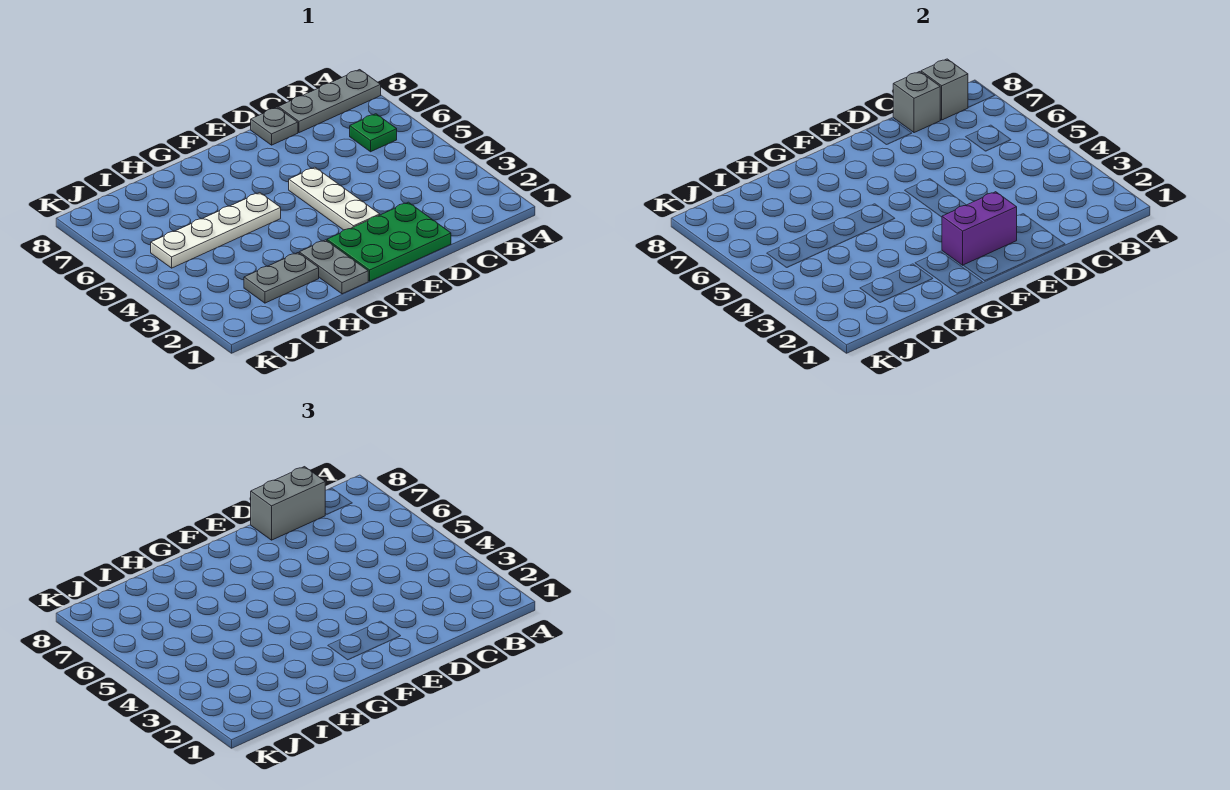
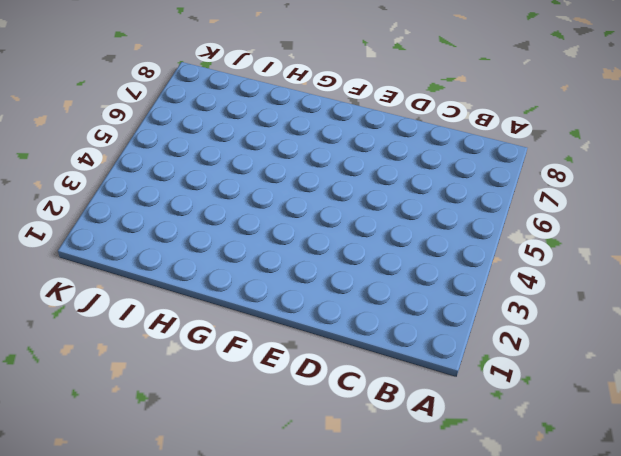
none -> grey 1x3 plate [278,70,381,133]
none -> green 1x1 plate [350,114,397,152]
none -> green 2x3 plate [327,202,451,281]

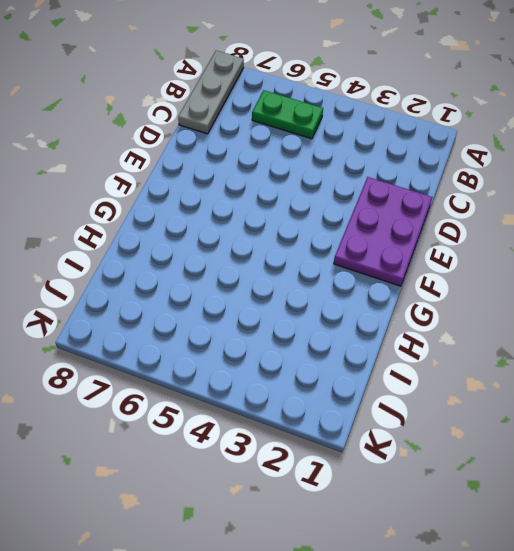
green 1x2 plate [252,90,323,139] -> green 1x1 plate [350,114,397,152]
purple 2x3 plate [334,177,432,286] -> green 2x3 plate [327,202,451,281]
none -> grey 1x1 plate [251,107,298,145]
none -> white 1x3 plate [289,167,380,230]
none -> grey 1x2 plate [299,240,368,294]

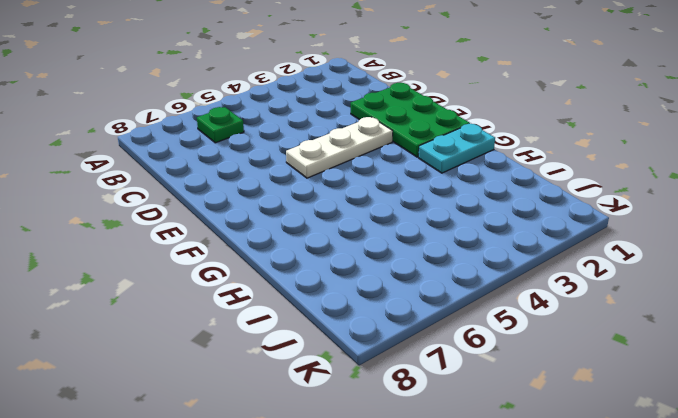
cyan 1x2 plate [418,124,495,173] -> grey 1x2 plate [299,240,368,294]
none -> grey 1x3 plate [278,70,381,133]
none -> grey 1x1 plate [251,107,298,145]
none -> white 1x4 plate [151,193,281,268]

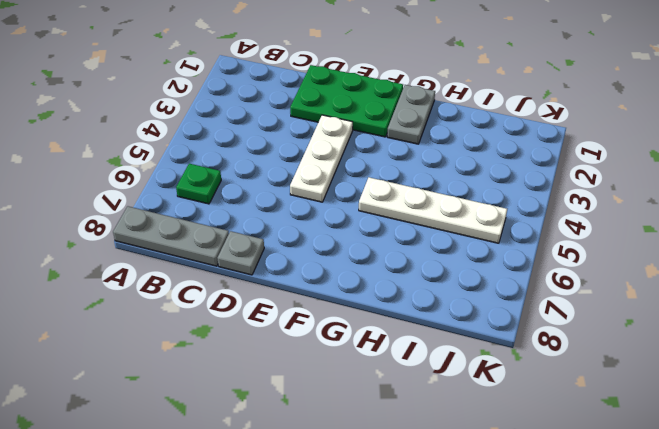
none -> grey 1x2 plate [244,253,319,303]
none -> grey 1x1 brick [921,59,968,120]
none -> grey 1x1 brick [893,72,940,133]

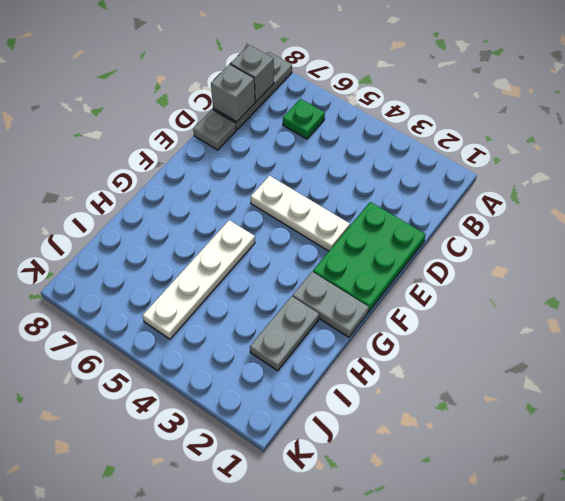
none -> purple 1x2 brick [942,192,1017,265]
none -> grey 1x2 brick [251,467,325,540]

